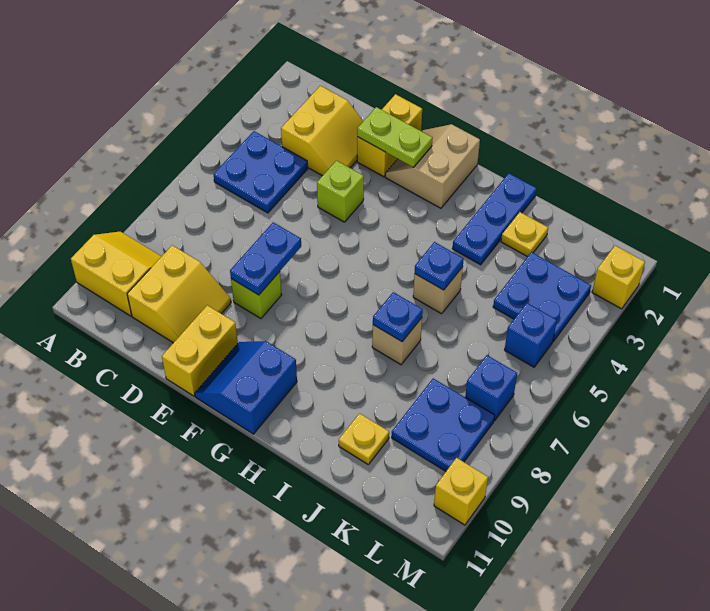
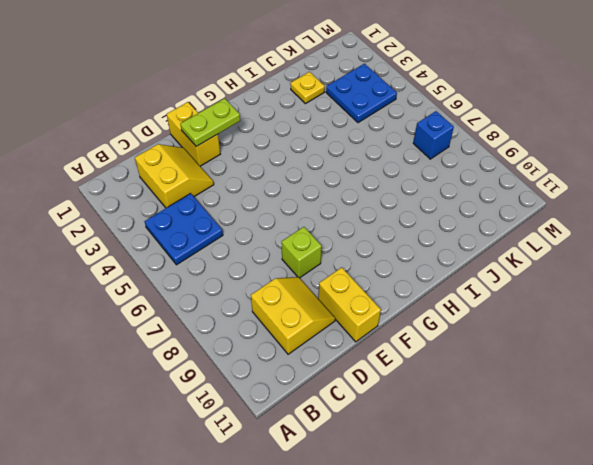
none -> yellow 2x2 slope [71,231,162,316]
none -> lime 1x1 brick [317,161,364,222]
none -> tan 2x2 slope [385,124,480,208]

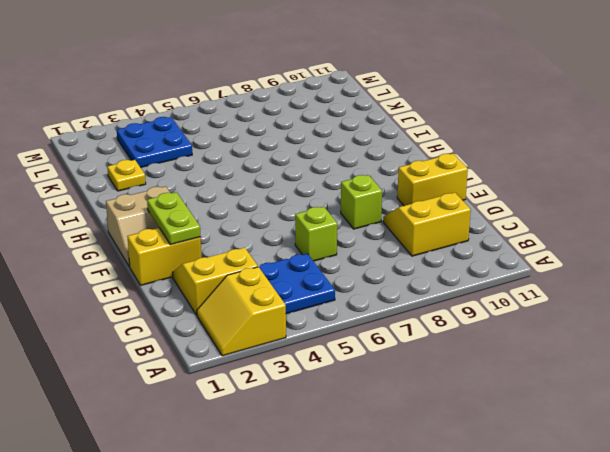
yellow 2x2 slope [197,267,286,356] -> yellow 2x2 slope moved to [71,231,162,316]
lime 1x1 brick [295,207,337,261] -> lime 1x1 brick moved to [317,161,364,222]
none -> blue 2x2 slope [195,341,297,434]
none -> blue 1x3 plate [452,173,537,265]
none -> tan 1x1 brick [413,267,463,314]

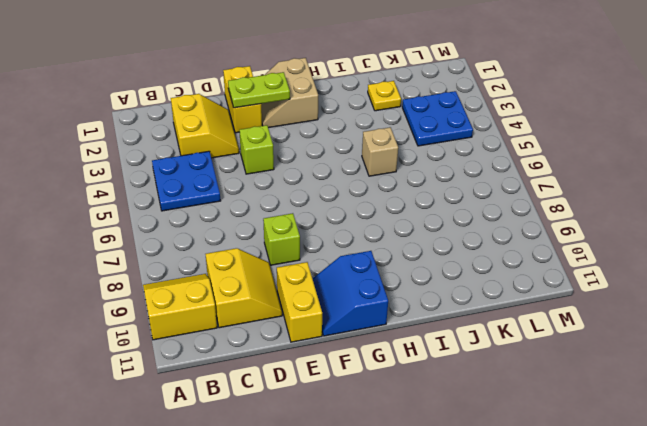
none -> blue 1x3 plate [452,173,537,265]
none -> tan 1x1 brick [372,318,422,364]
none -> yellow 1x1 plate [339,413,389,464]

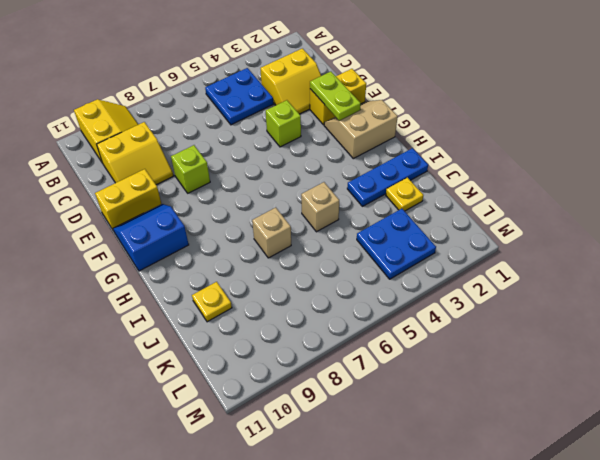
none -> blue 2x2 plate [392,378,495,471]
none -> blue 1x1 brick [505,303,557,367]
none -> blue 1x1 brick [465,355,517,420]

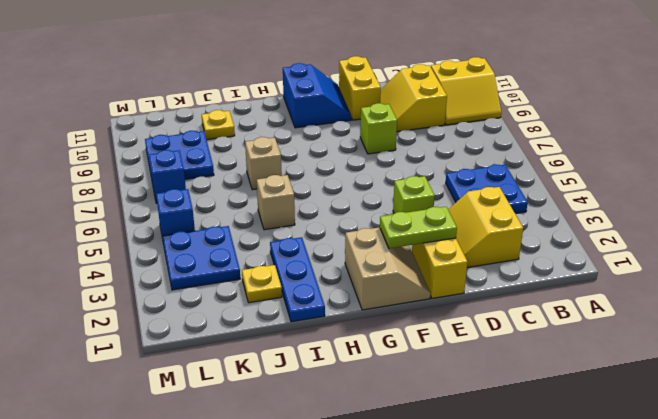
none -> yellow 1x1 brick [592,246,645,309]
none -> yellow 1x1 brick [434,458,488,525]
none -> blue 1x2 plate [230,222,301,295]

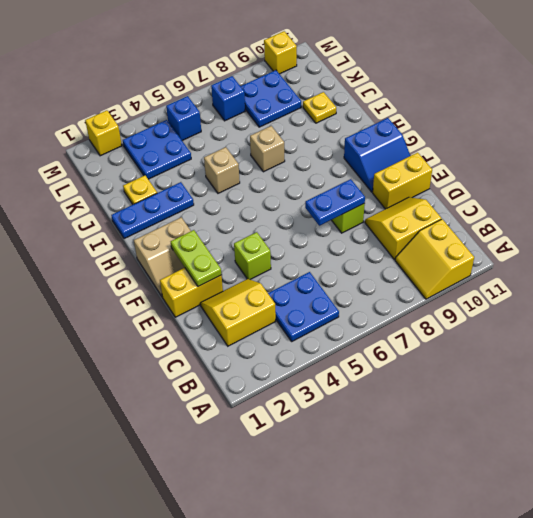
none -> blue 1x1 plate [415,242,464,290]
none -> blue 1x1 plate [373,292,423,342]

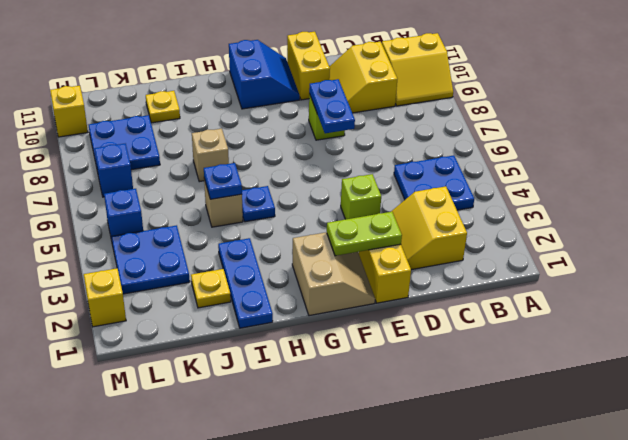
blue 1x1 plate [242,186,275,222] -> blue 1x1 plate moved to [373,292,423,342]

